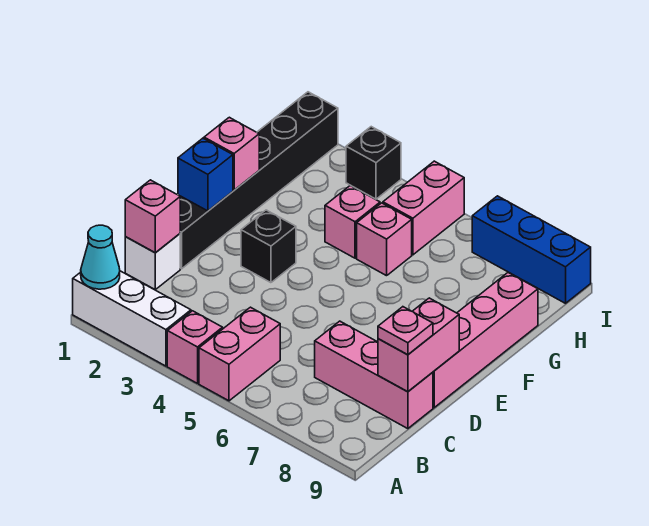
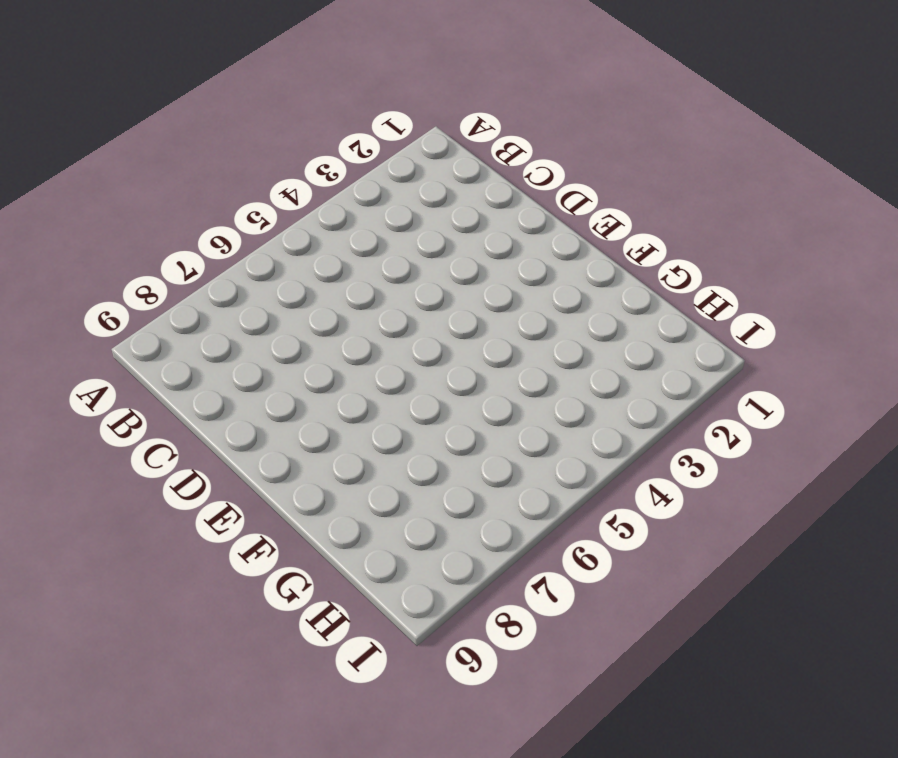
none -> white 1x3 brick [73,271,191,366]
none -> pink 1x1 brick [167,311,223,383]
none -> pink 1x2 brick [199,307,280,401]

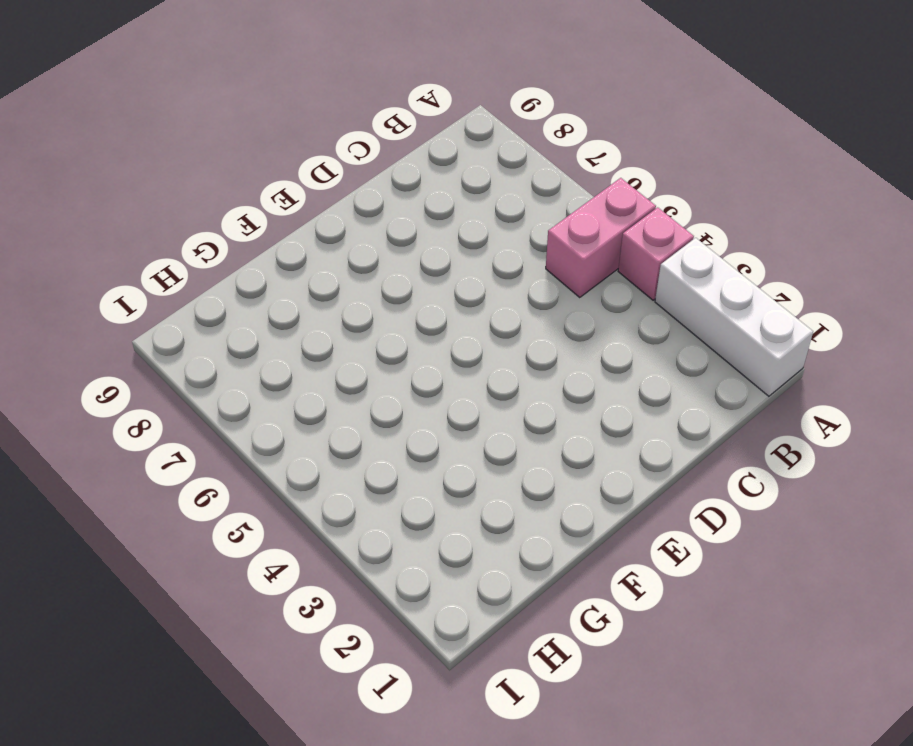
none -> white 1x1 brick [125,234,180,290]
none -> pink 1x3 brick [315,321,433,429]
none -> black 1x6 brick [180,92,338,269]

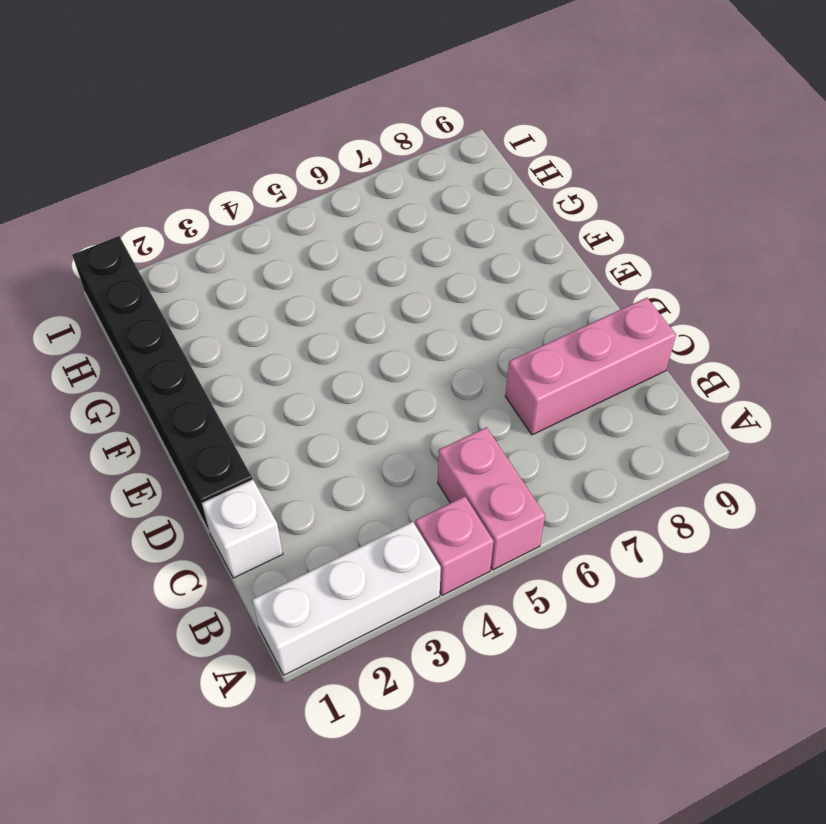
none -> pink 1x4 brick [433,272,538,408]
none -> black 1x1 brick [241,210,296,283]
none -> pink 1x1 brick [325,186,380,258]

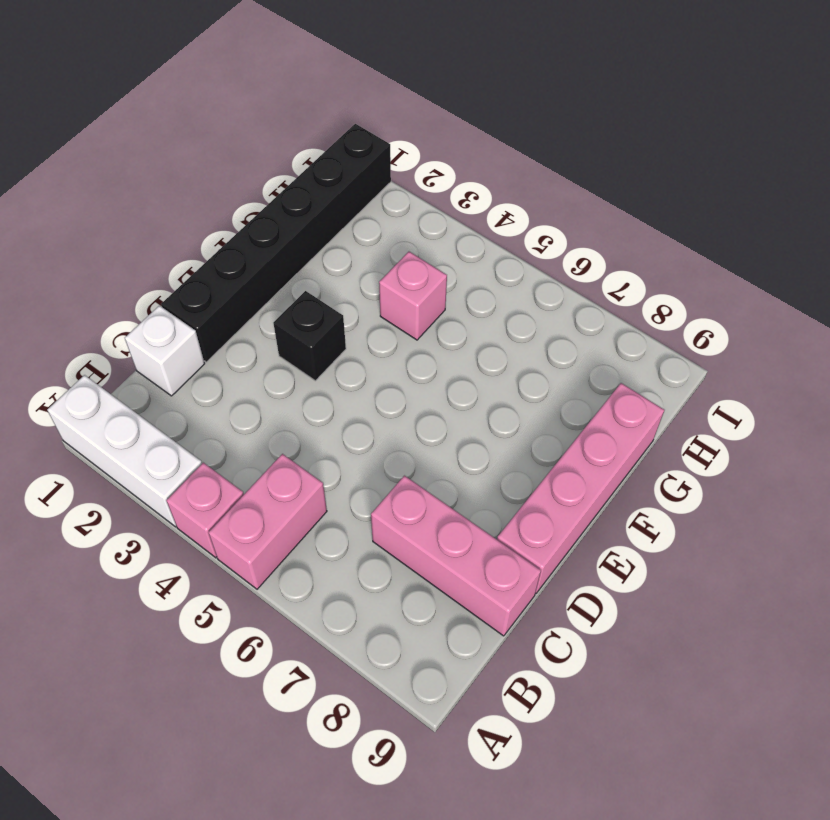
none -> pink 1x1 brick [357,203,412,276]
none -> pink 1x2 brick [383,161,464,255]
none -> black 1x1 brick [346,127,401,199]

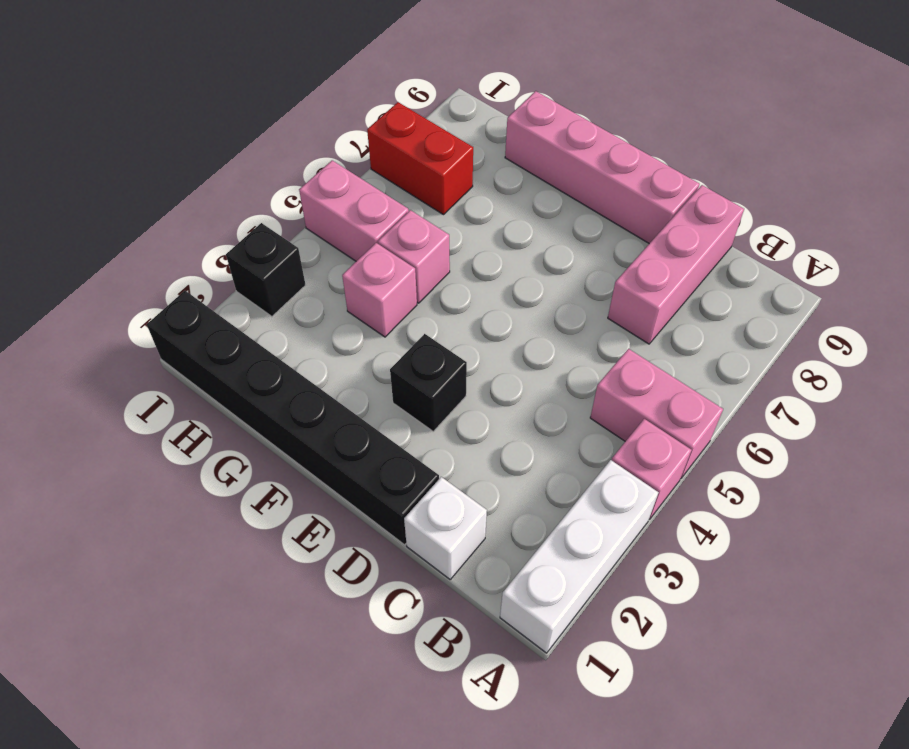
red 1x2 brick [367,102,473,215] -> blue 1x3 brick [472,196,591,303]
none -> cyan 1x1 cone [81,225,120,289]
none -> pink 1x1 brick [125,180,180,253]
none -> pink 1x2 brick [378,298,459,392]

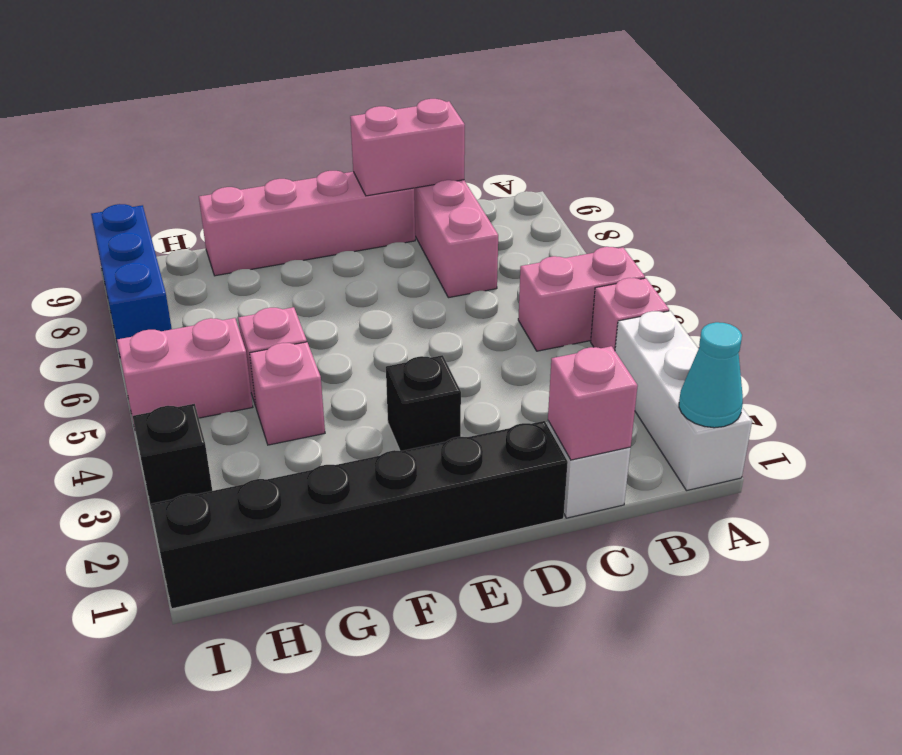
none -> blue 1x1 brick [178,138,233,211]
none -> pink 1x1 brick [204,117,259,190]
none -> pink 1x1 plate [378,307,433,355]

